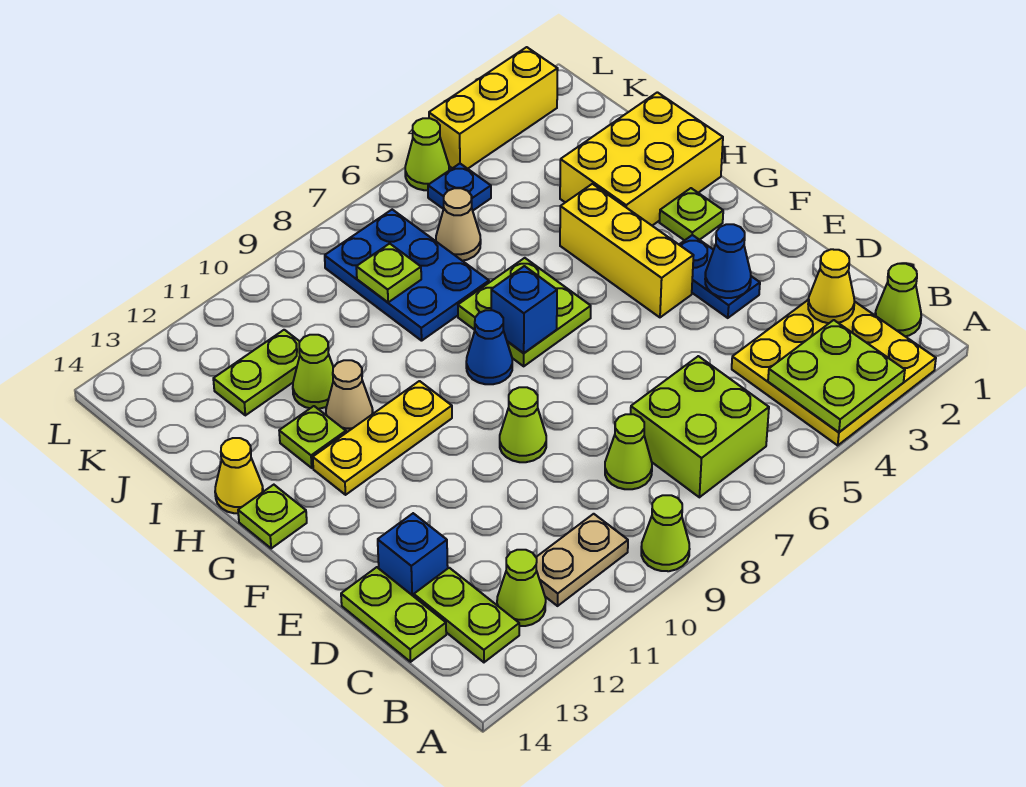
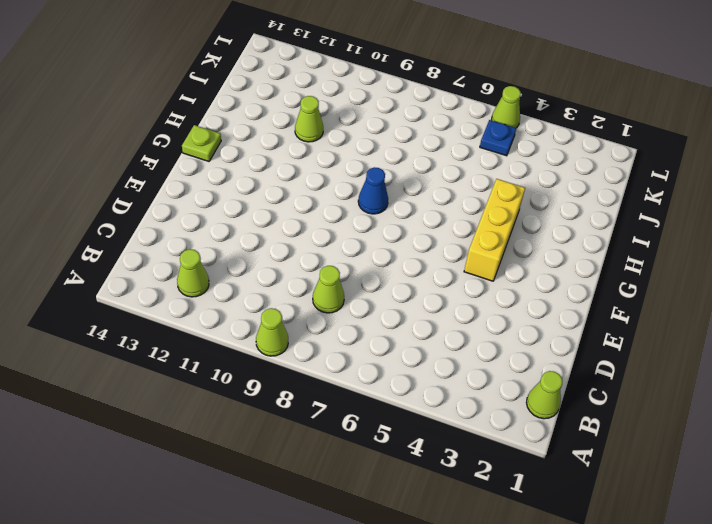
none -> yellow 3x3 plate [732,300,936,445]
none -> lime 2x2 brick [631,356,769,497]
none -> tan 1x2 plate [536,514,628,606]
none -> lime 1x2 plate [414,568,519,662]

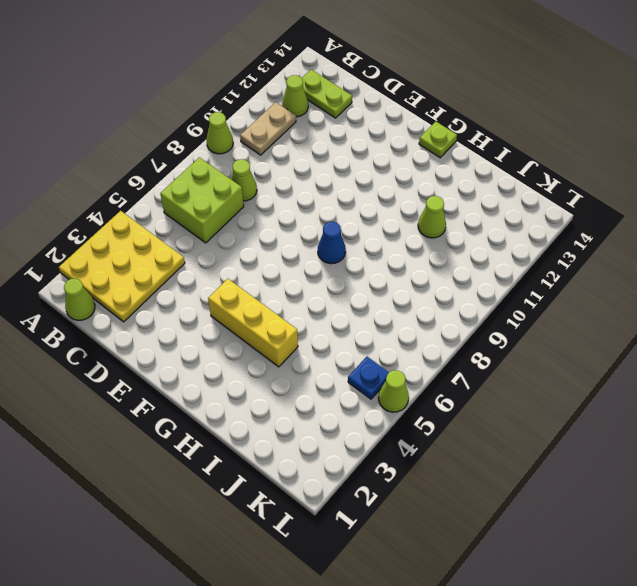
none -> lime 1x2 plate [341,567,446,662]
none -> blue 1x1 brick [378,513,448,596]
none -> blue 1x2 plate [679,235,760,318]
none -> lime 1x1 cone [500,387,546,462]

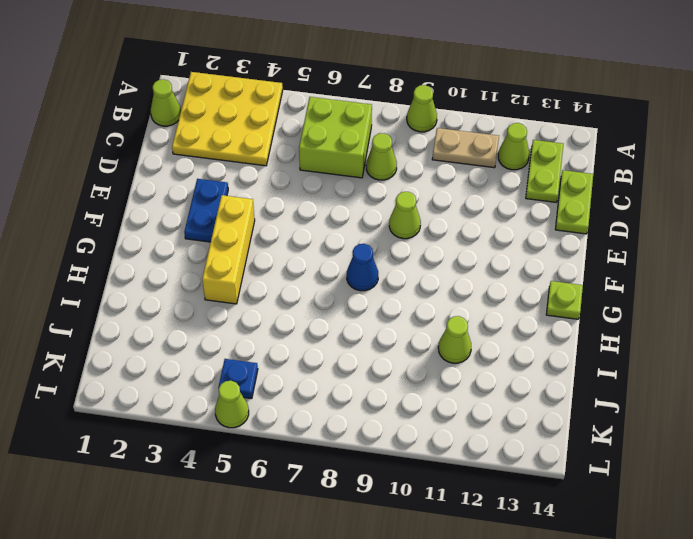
none -> blue 1x1 brick [378,513,448,596]
none -> lime 1x1 plate [659,188,723,240]
none -> lime 2x2 plate [458,258,591,366]
none -> yellow 1x3 plate [313,381,452,495]

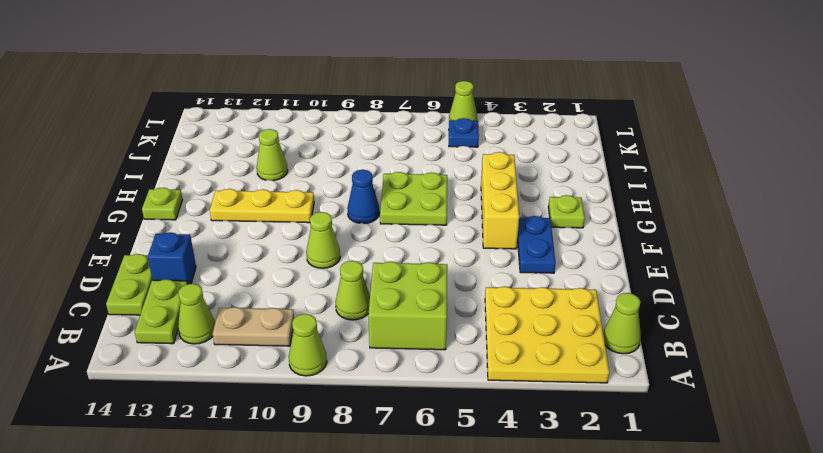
none -> yellow 2x3 brick [560,92,723,226]
none -> tan 1x1 cone [326,360,373,433]
none -> lime 1x1 plate [279,406,346,468]
none -> yellow 1x1 cone [215,438,263,513]

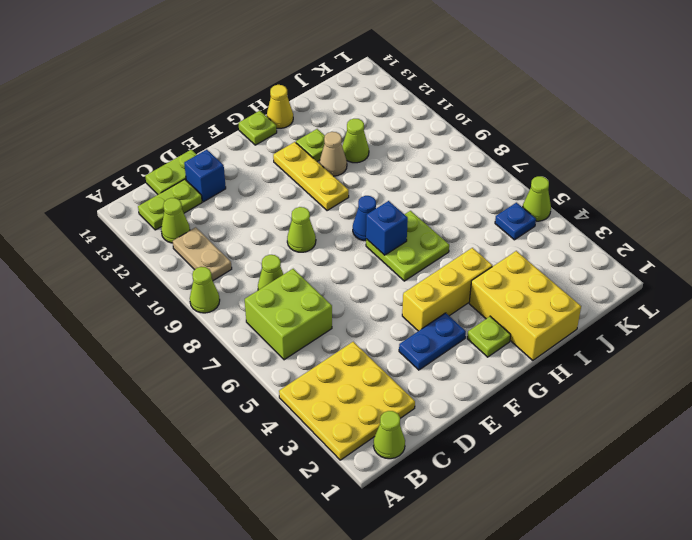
none -> blue 2x3 plate [325,210,489,341]
none -> tan 1x1 cone [436,188,481,261]
none -> lime 1x2 plate [213,330,300,415]
none -> yellow 1x3 brick [429,47,558,169]

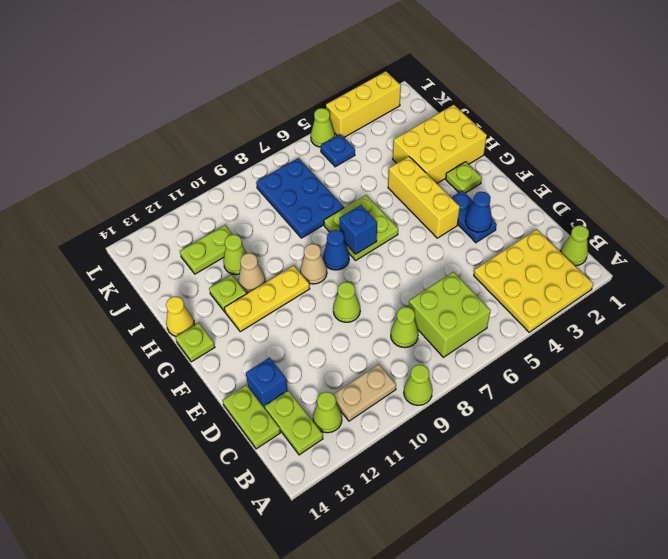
tan 1x1 cone [300,244,327,284] -> tan 1x1 cone moved to [436,188,481,261]
none -> lime 2x2 plate [768,320,905,432]
none -> yellow 1x1 cone [808,249,854,323]
none -> lime 1x1 plate [356,244,421,302]

